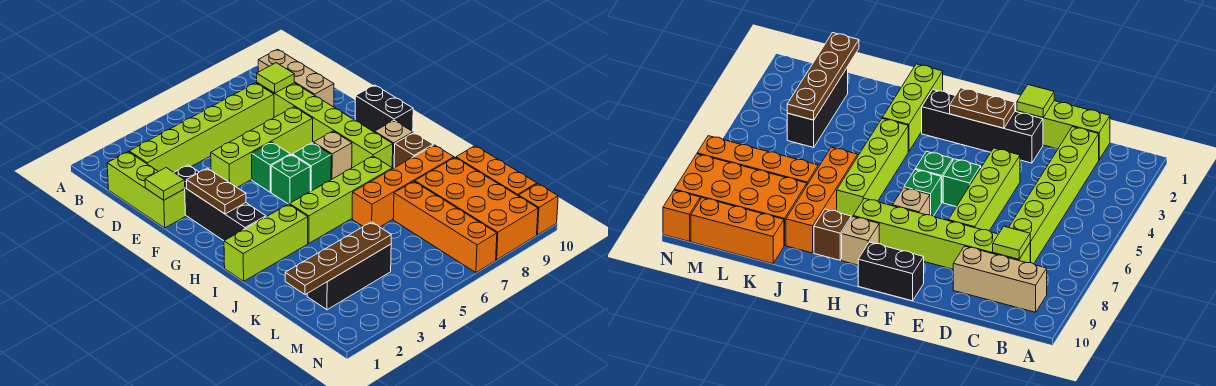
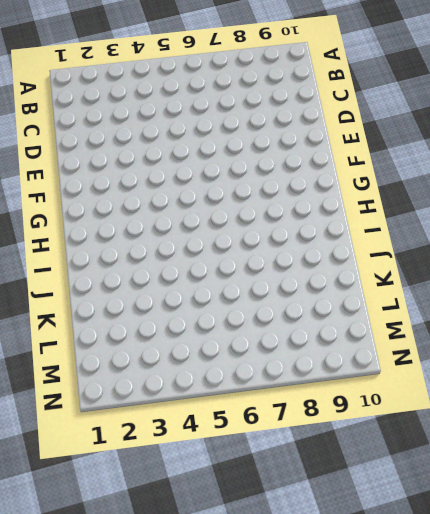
none -> tan 1x3 brick [258,49,334,107]
none -> lime 1x3 brick [107,152,186,228]
none -> lime 1x6 brick [129,83,274,172]

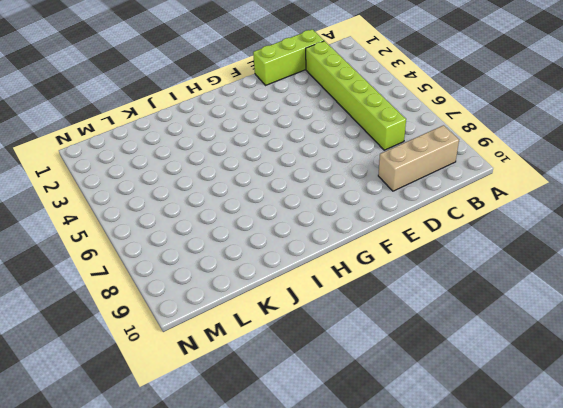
none -> lime 1x6 brick [257,83,393,168]
none -> black 1x4 brick [174,165,266,241]
none -> lime 1x4 brick [211,107,313,187]

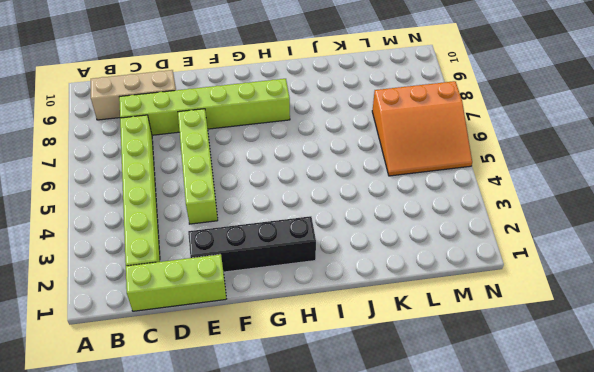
orange 3x3 slope [372,81,472,176] -> orange 1x4 brick [393,181,497,273]
none -> green 1x1 brick [252,142,290,192]
none -> black 1x2 brick [355,85,413,132]
none -> green 1x1 brick [271,155,310,205]

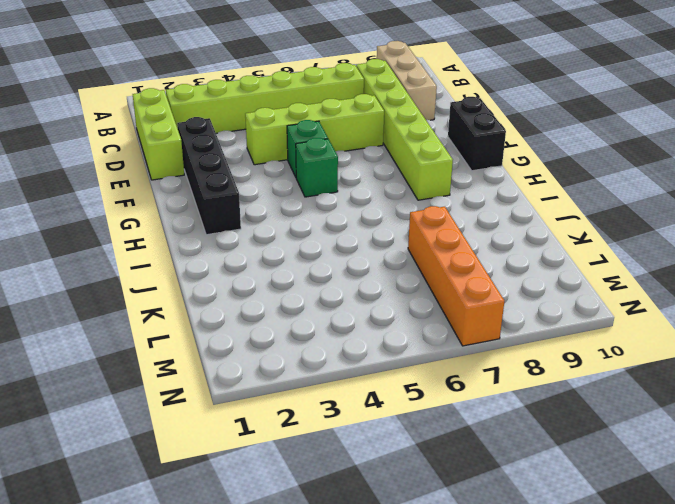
none -> green 1x1 brick [292,143,331,191]
none -> tan 1x1 brick [313,131,352,180]
none -> tan 1x1 brick [375,121,413,169]

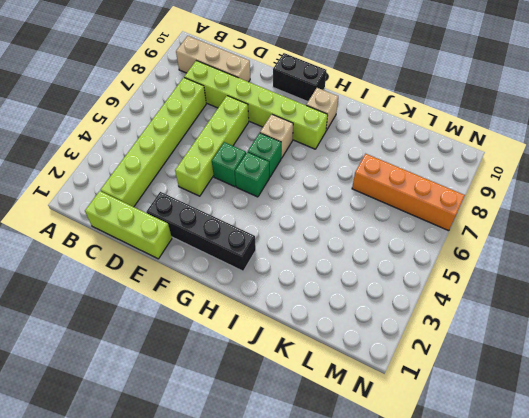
none -> lime 1x3 brick [224,204,308,281]
none -> lime 1x4 brick [290,156,392,243]
none -> brown 1x1 brick [394,133,433,168]

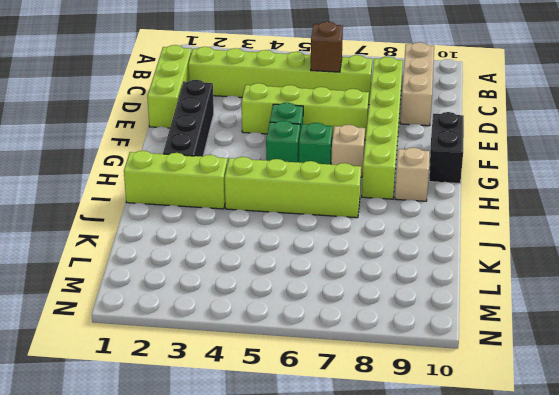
brown 1x1 brick [311,22,343,72] -> brown 1x1 brick moved to [394,133,433,168]
none -> orange 1x4 brick [352,145,454,227]
none -> orange 1x4 brick [393,181,497,273]
none -> orange 2x4 brick [415,158,538,260]

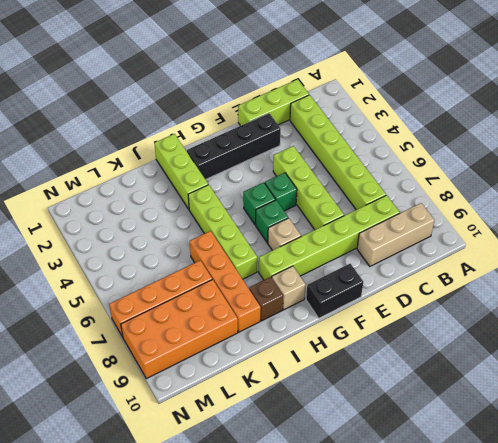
none -> orange 1x3 brick [456,146,537,196]
none -> black 1x3 brick [307,244,391,310]
none -> orange 1x1 brick [519,184,558,235]

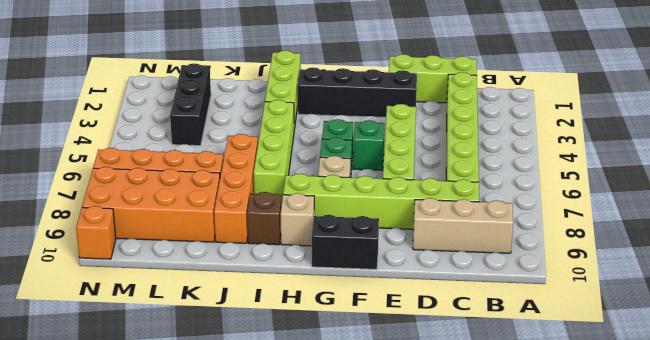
none -> orange 1x3 brick [456,146,537,196]
none -> lime 1x1 tile [257,63,294,93]
none -> lime 1x1 tile [145,168,185,200]

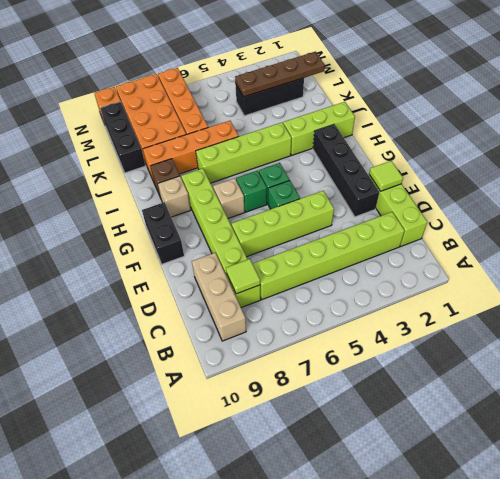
black 1x3 brick [100,102,145,173] -> orange 1x3 brick [456,146,537,196]
none -> brown 1x2 plate [187,168,246,214]

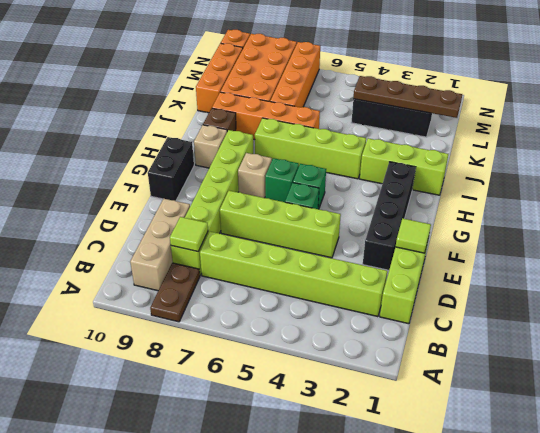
brown 1x2 plate [150,263,200,322] -> brown 1x2 plate moved to [187,168,246,214]

